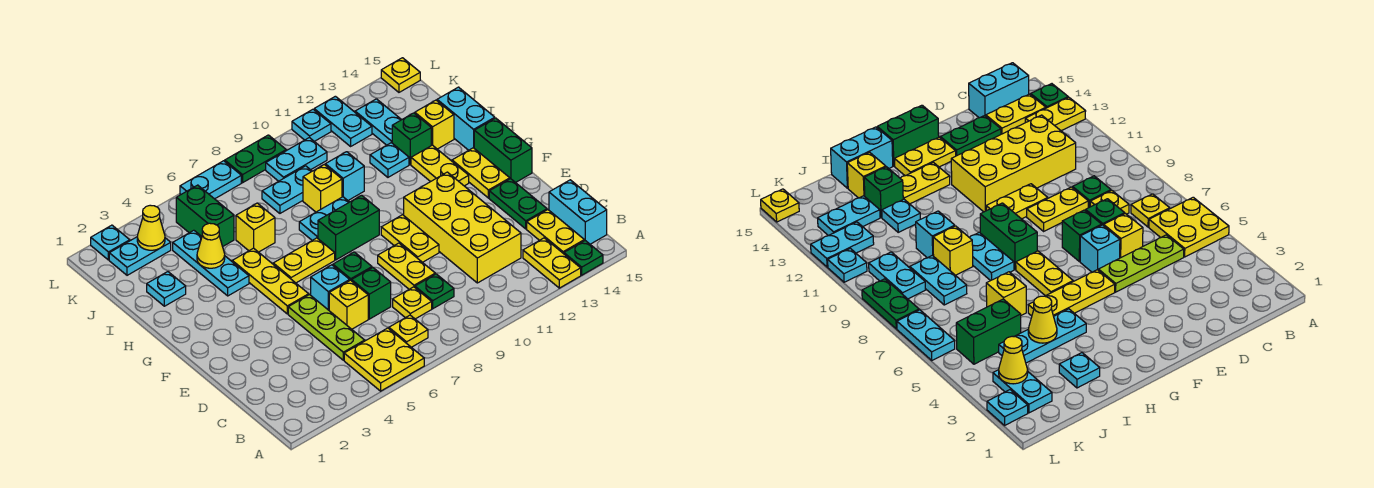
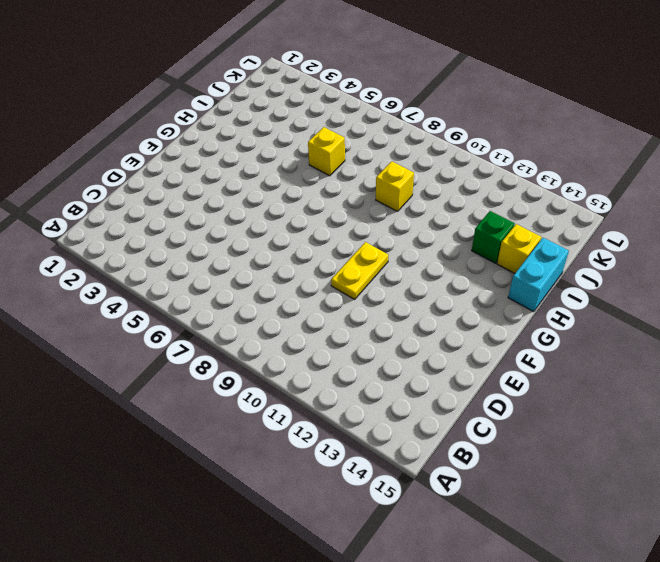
none -> yellow 2x2 plate [344,328,424,391]
none -> yellow 1x2 plate [523,238,581,288]
none -> green 1x1 plate [564,241,603,275]
none -> yellow 1x1 plate [389,315,428,347]

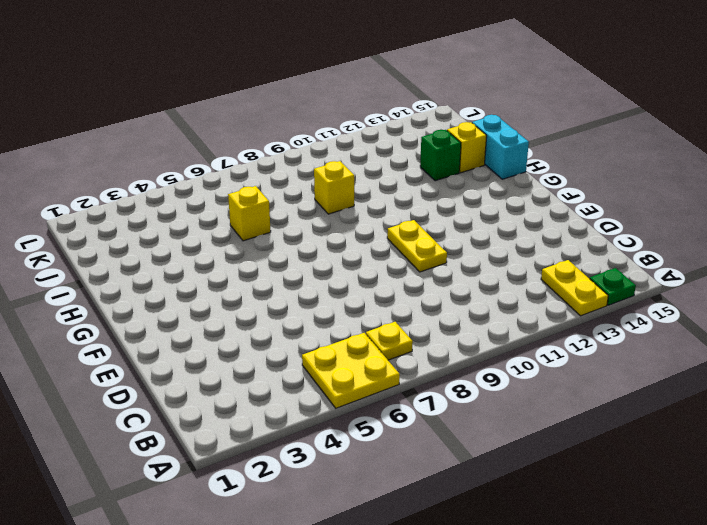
none -> yellow 1x2 plate [527,210,584,254]
none -> cyan 1x2 brick [549,180,607,244]
none -> lime 1x3 plate [288,295,365,360]
none -> yellow 1x1 plate [393,287,432,319]

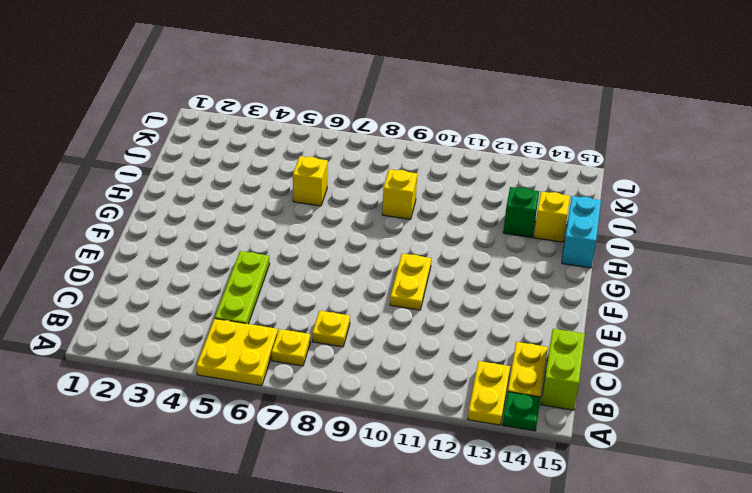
lime 1x2 brick [541,329,585,410] -> cyan 1x2 brick [549,180,607,244]
none -> green 1x1 plate [415,274,454,309]
none -> yellow 2x4 brick [404,172,521,283]
none -> yellow 1x1 brick [329,280,368,329]
none -> green 1x1 brick [352,268,391,319]

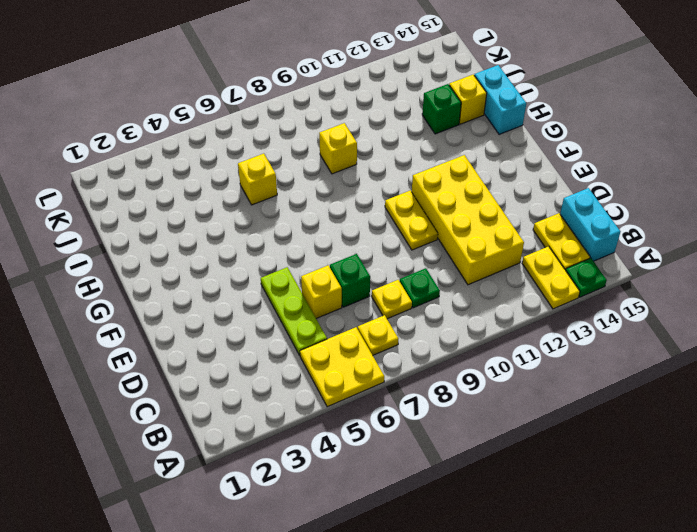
none -> yellow 1x2 plate [378,243,435,289]
none -> green 1x2 plate [489,179,547,229]
none -> cyan 1x1 brick [311,265,350,310]
none -> green 1x1 brick [333,252,372,281]

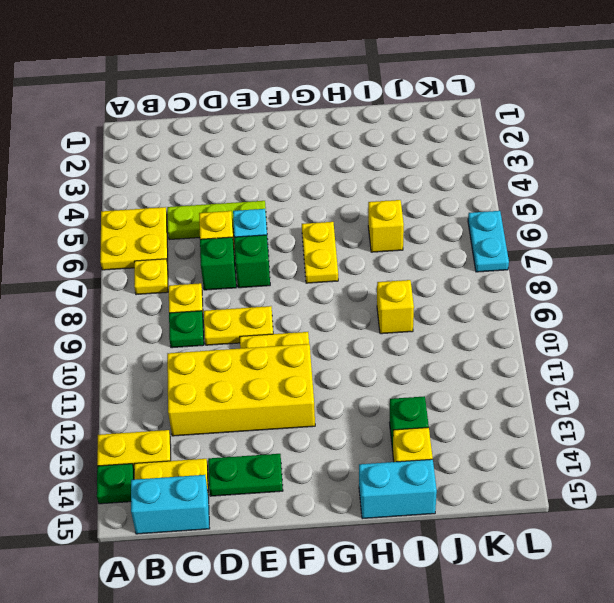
none -> yellow 1x3 plate [232,248,309,314]
none -> yellow 1x2 plate [452,148,510,198]
none -> green 1x2 brick [474,118,532,183]
none -> green 1x2 brick [318,195,379,260]

